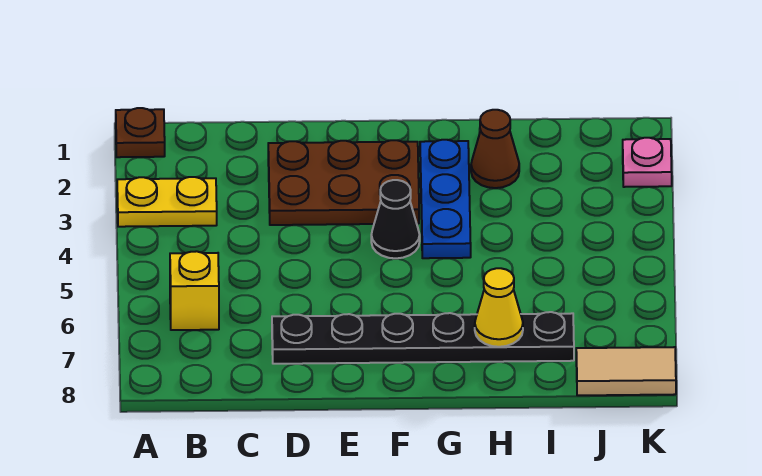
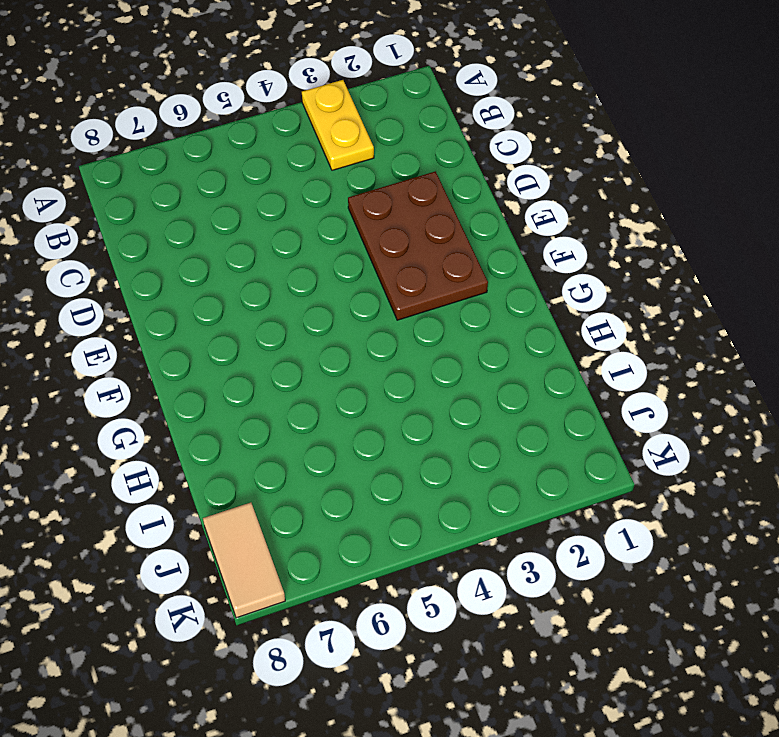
none -> brown 1x1 plate [116,108,165,157]
none -> yellow 1x1 brick [170,251,219,330]

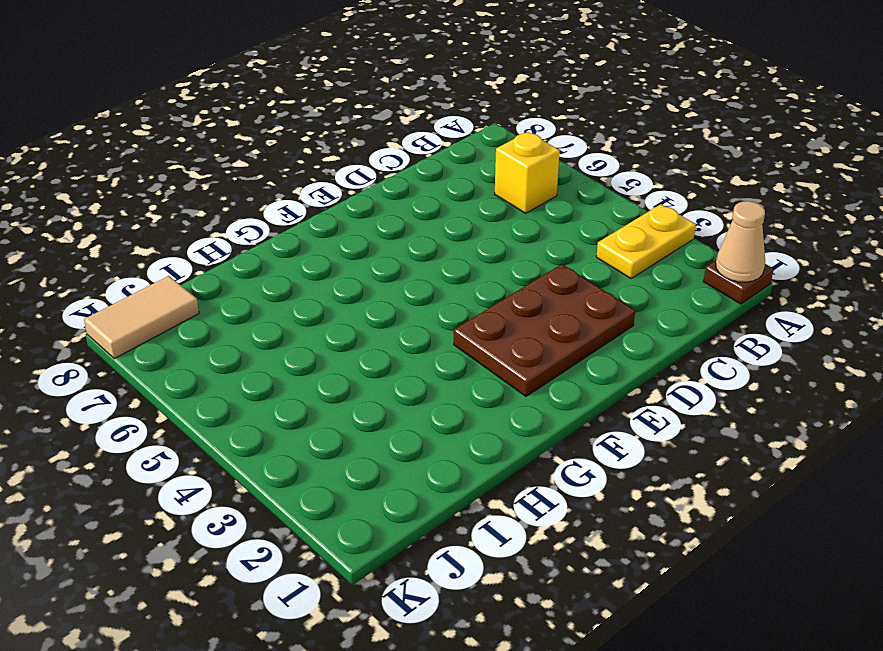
tan 1x1 cone [716,201,765,282] -> none
none -> black 1x6 plate [272,312,574,364]
none -> black 1x1 cone [371,180,420,258]

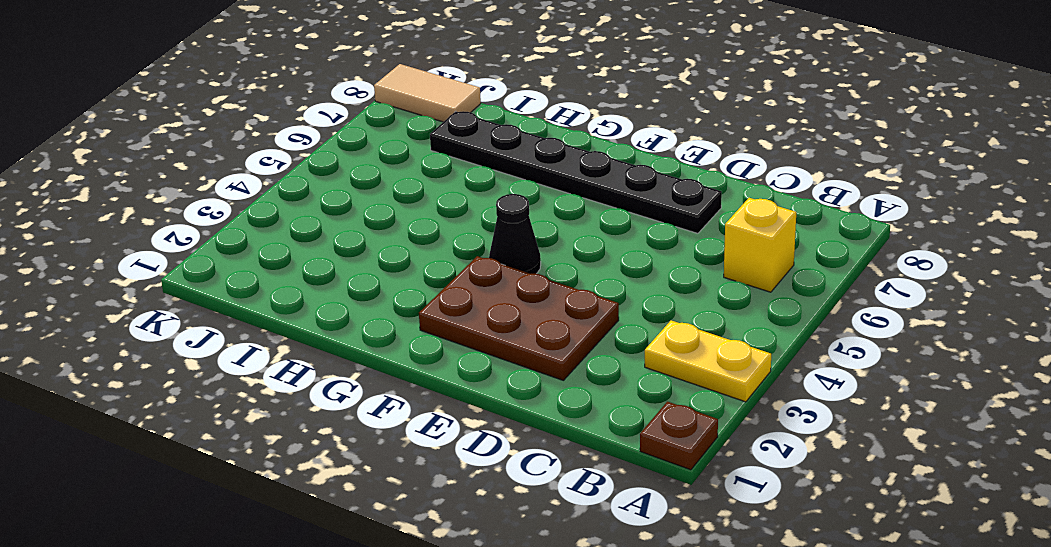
none -> blue 1x3 plate [420,140,471,258]
none -> brown 1x1 cone [471,110,519,188]

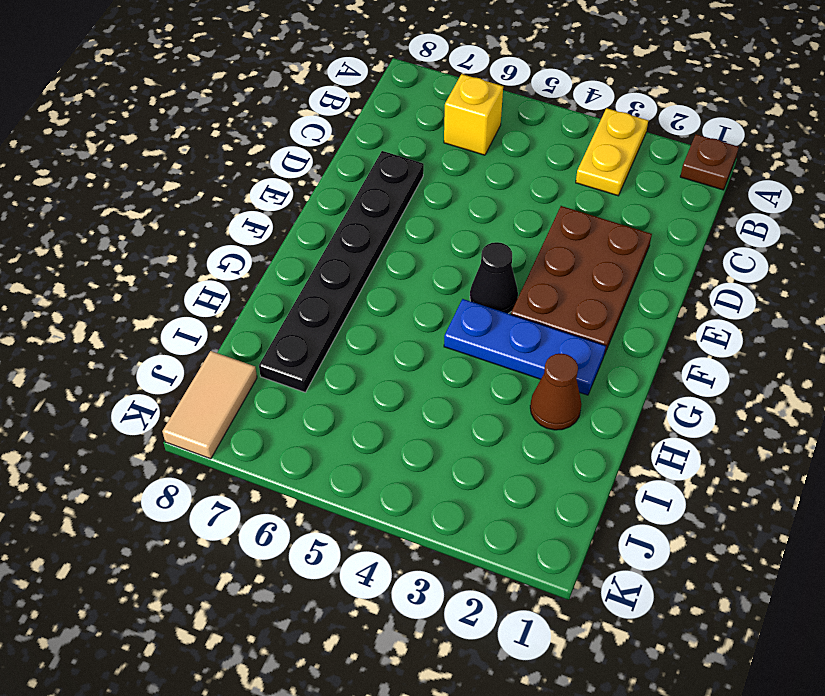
none -> pink 1x1 plate [623,138,672,187]
none -> yellow 1x1 cone [475,268,523,347]

